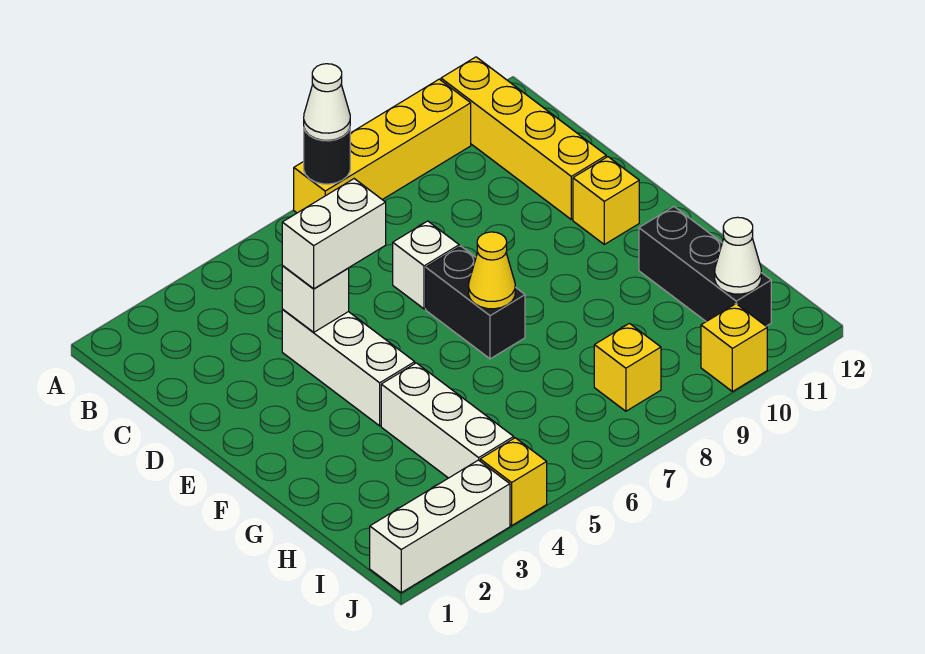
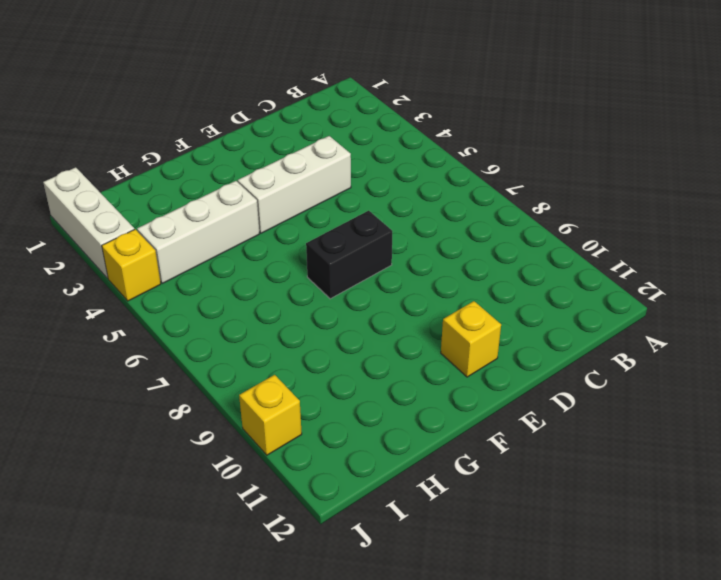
none -> yellow 1x4 brick [294,79,471,213]
none -> yellow 1x4 brick [441,57,606,219]
none -> white 1x1 brick [393,221,459,309]

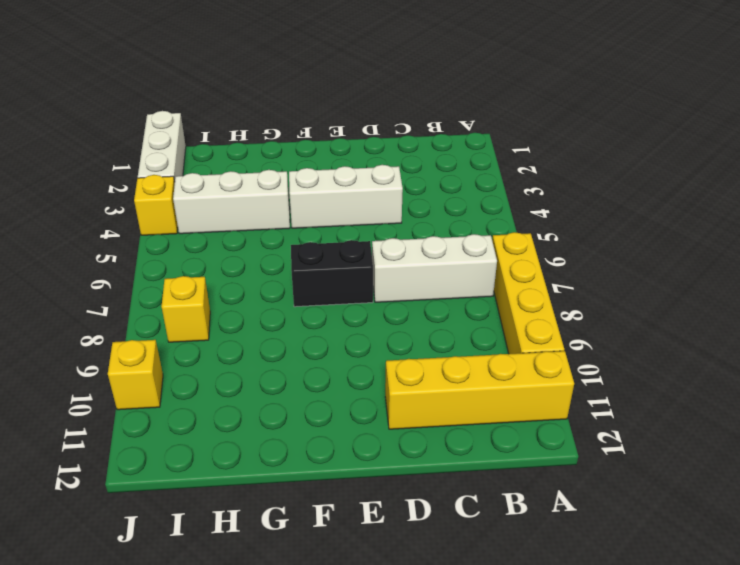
white 1x3 brick [372,234,497,302] -> white 1x1 brick [393,221,459,309]
none -> yellow 1x1 brick [573,157,639,244]
none -> black 1x3 brick [639,207,771,326]
none -> black 1x1 round brick [304,129,350,184]

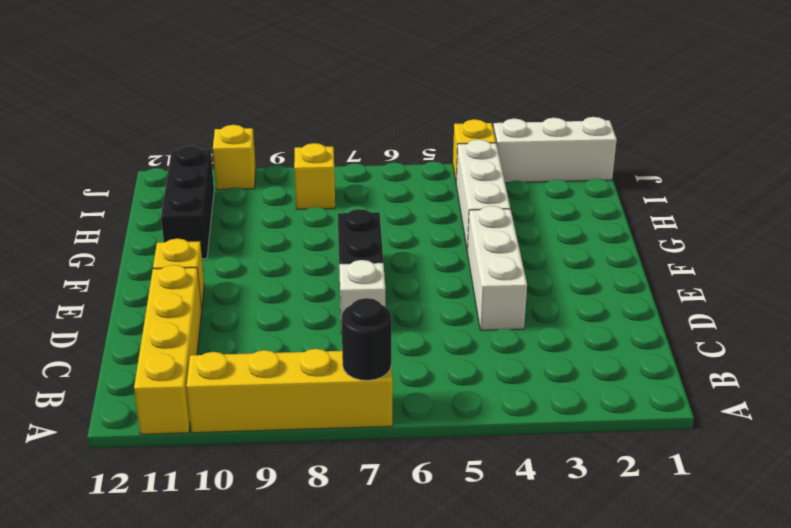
none -> white 1x1 brick [282,266,349,332]
none -> yellow 1x1 cone [469,232,515,309]
none -> white 1x1 cone [715,217,761,294]

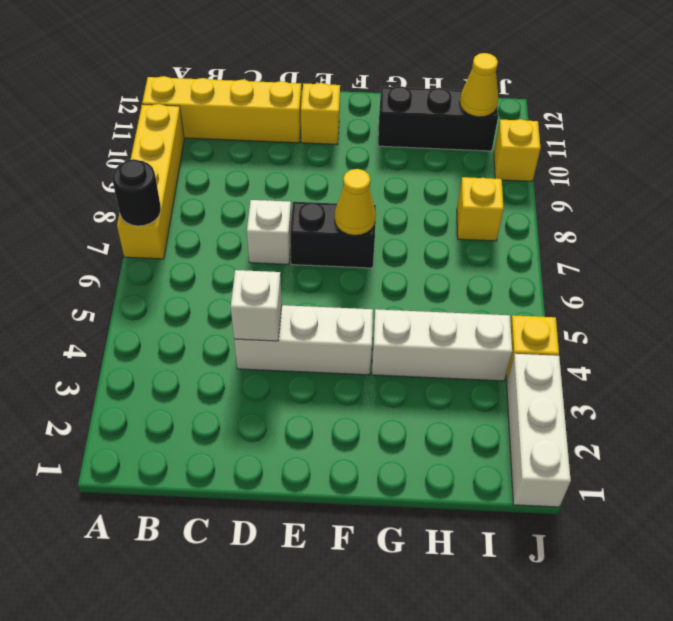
yellow 1x1 cone [460,53,498,117] -> white 1x1 cone [715,217,761,294]
none -> white 1x1 cone [304,64,350,140]
none -> white 1x2 brick [282,179,386,289]

